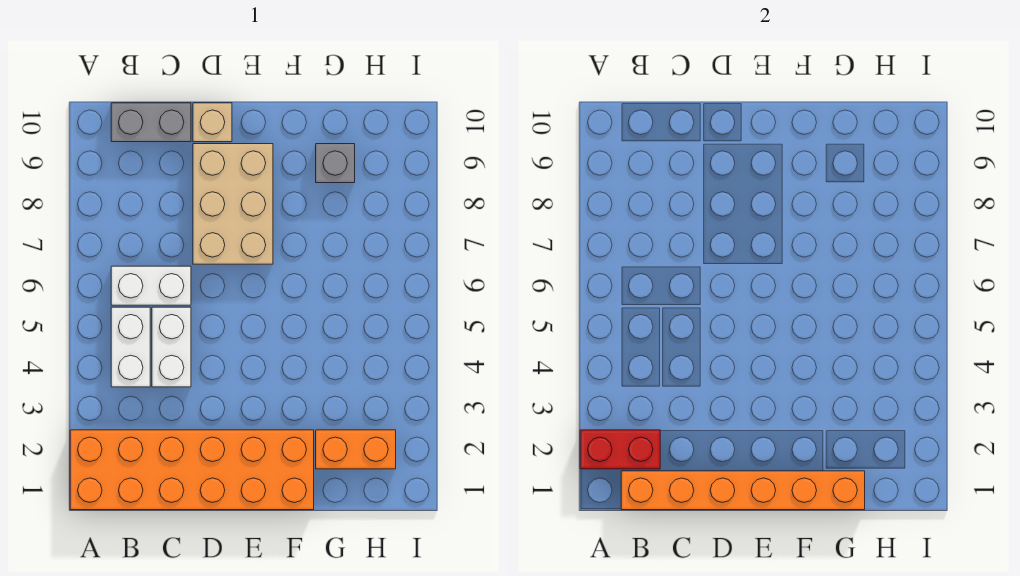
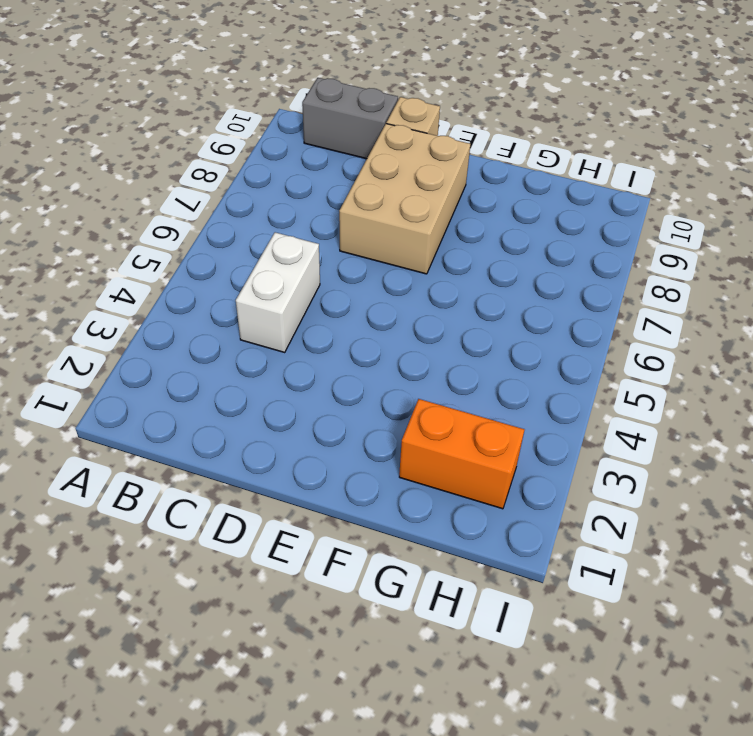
none -> orange 2x6 brick [70,430,314,510]
none -> white 1x2 brick [111,307,150,387]

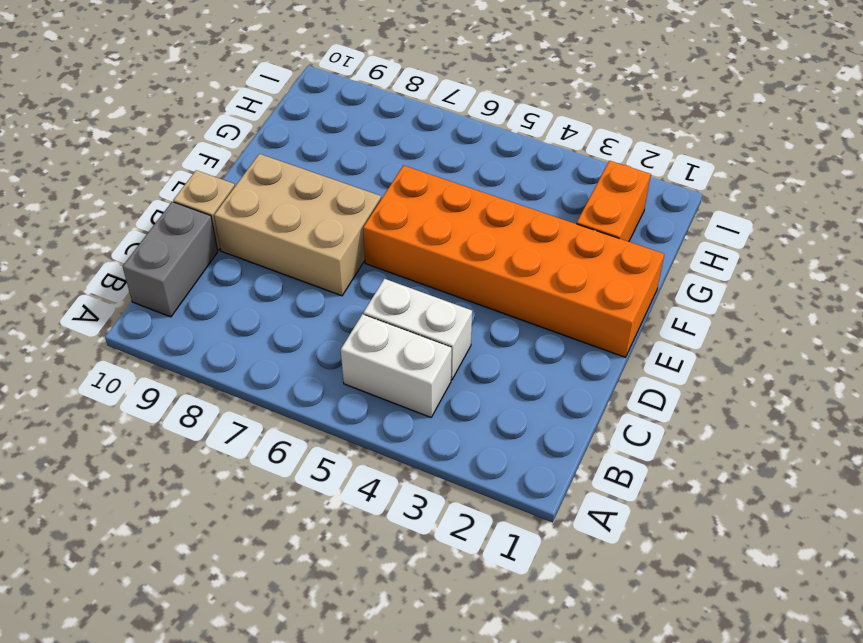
orange 2x6 brick [363,165,664,357] -> orange 2x6 brick turned to [70,430,314,510]
none -> white 1x2 brick [111,266,191,305]
none -> grey 1x1 brick [316,144,355,183]

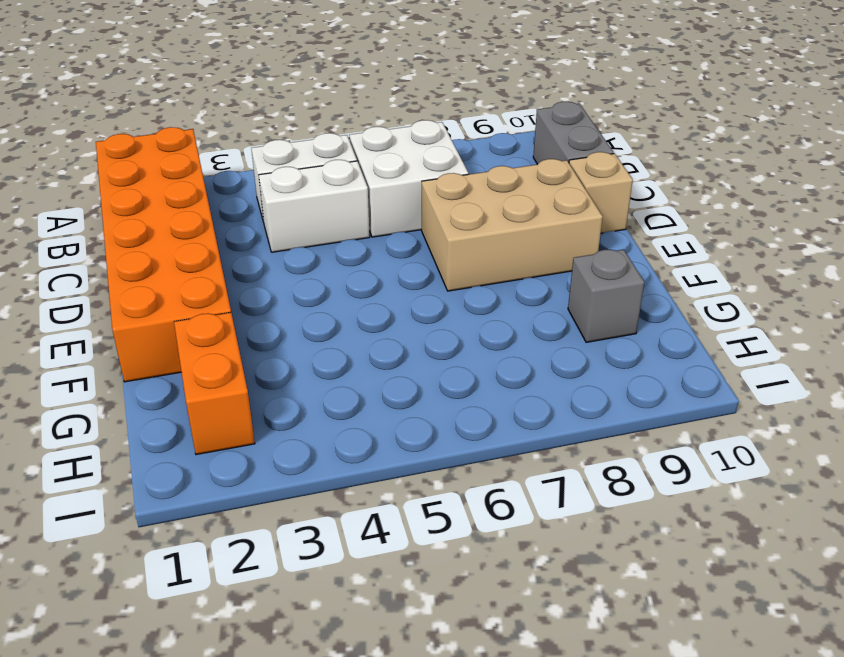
white 2x2 brick [349,120,469,237] -> white 1x2 brick [111,266,191,305]
none -> red 1x2 brick [580,430,660,469]
none -> orange 1x6 brick [621,471,865,510]

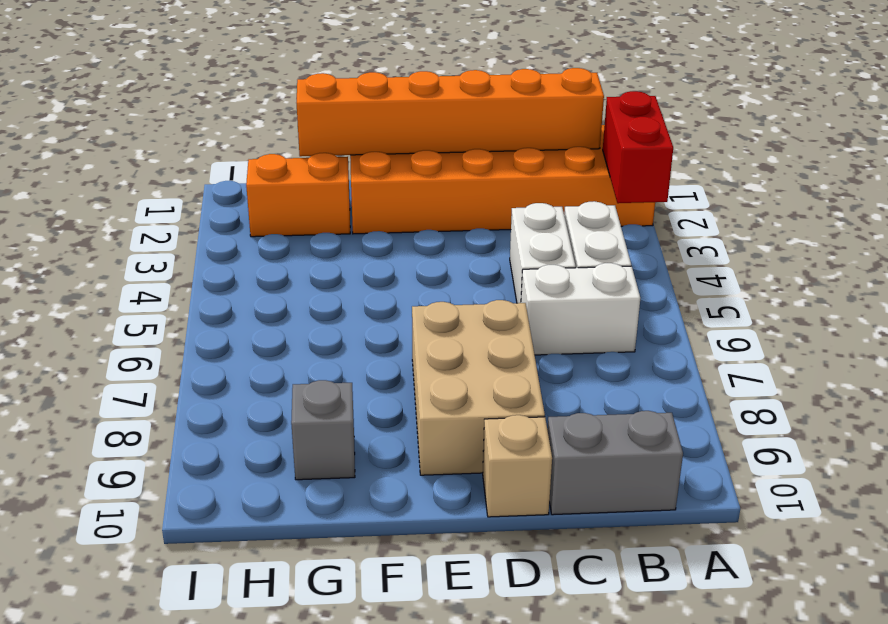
red 1x2 brick [603,91,673,203] -> red 1x2 brick turned to [580,430,660,469]

